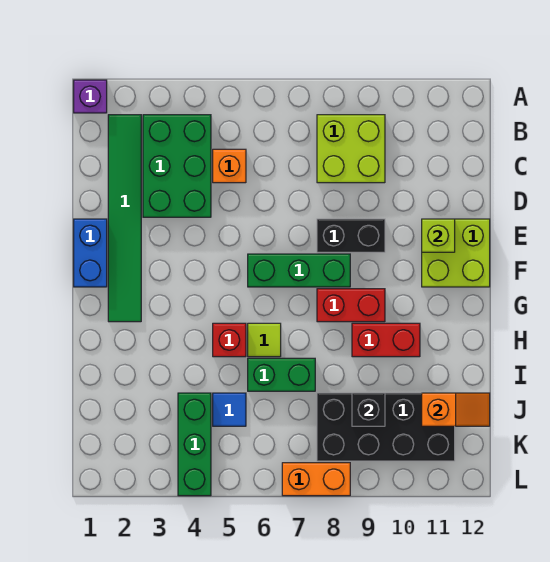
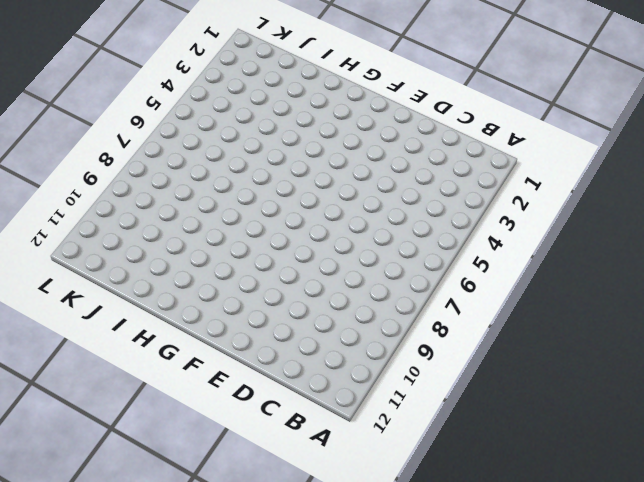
none -> purple 1x1 brick [74,80,107,113]
none -> green 1x6 tile [108,115,141,322]
none -> green 2x3 brick [143,115,211,217]

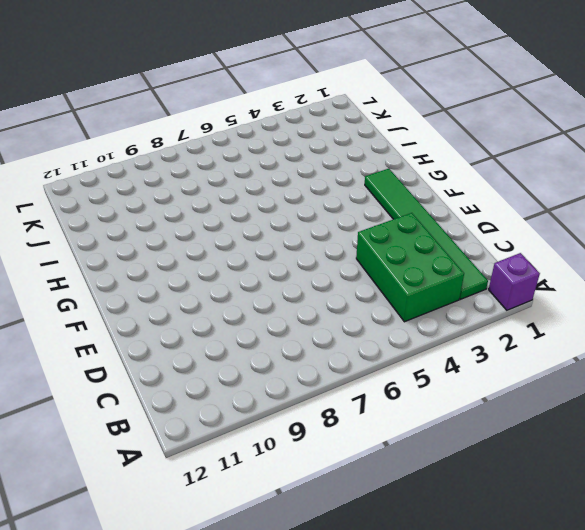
none -> lime 2x2 brick [317,115,385,183]
none -> orange 1x1 brick [213,149,246,183]
none -> blue 1x2 brick [74,219,107,287]

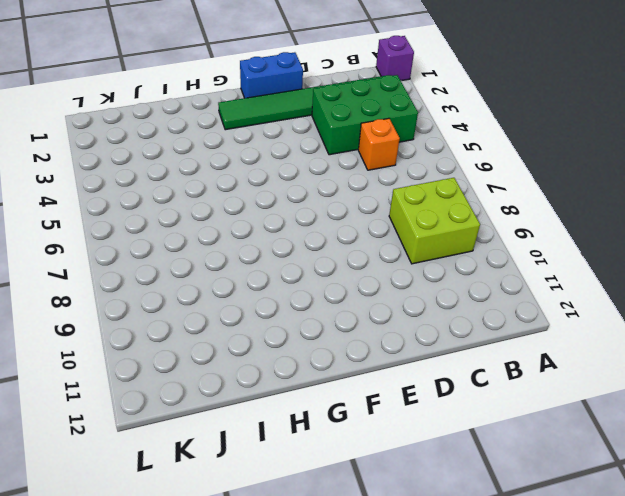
none -> black 1x2 brick [317,219,385,252]
none -> lime 2x2 brick [422,219,490,287]
none -> green 1x3 brick [248,254,350,287]

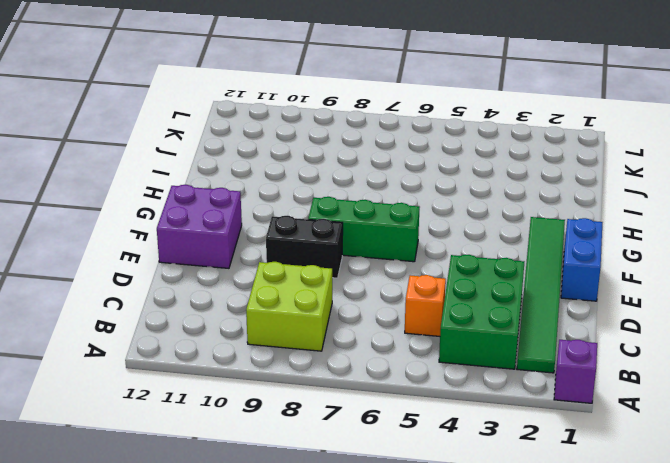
purple 2x2 brick [157,185,242,268] -> lime 2x2 brick [422,219,490,287]
none -> red 1x2 brick [317,289,385,322]
none -> red 1x1 brick [213,323,246,357]
none -> lime 1x1 tile [248,323,281,357]

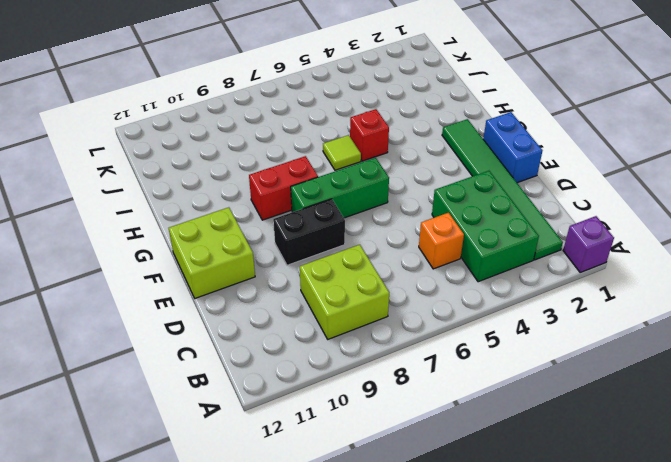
none -> red 1x2 brick [352,323,420,357]
none -> green 1x2 brick [248,358,315,391]
none -> green 1x3 brick [178,393,211,496]

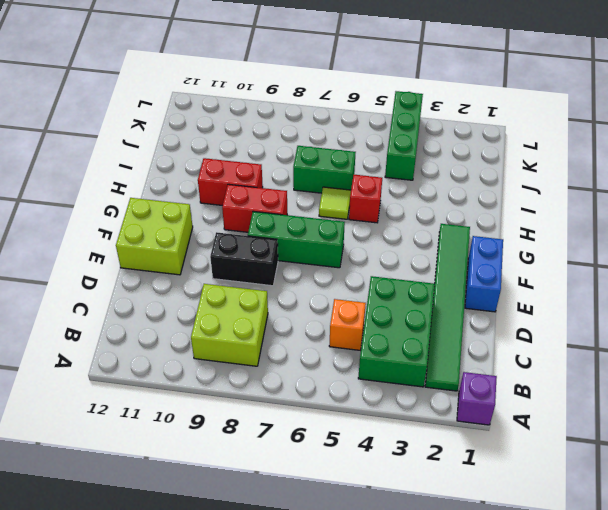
none -> blue 1x1 tile [213,393,246,426]
none -> black 2x4 brick [317,393,455,461]
none -> orange 1x2 brick [282,463,350,496]

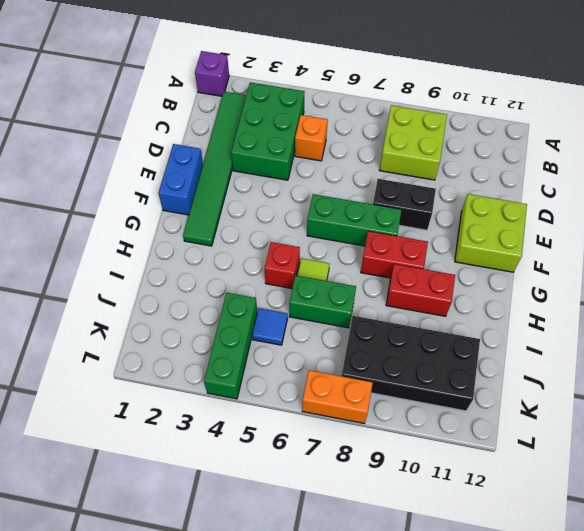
none -> lime 1x1 brick [422,219,455,252]
none -> black 1x1 brick [352,393,385,426]
none -> orange 1x2 slope [422,393,490,426]

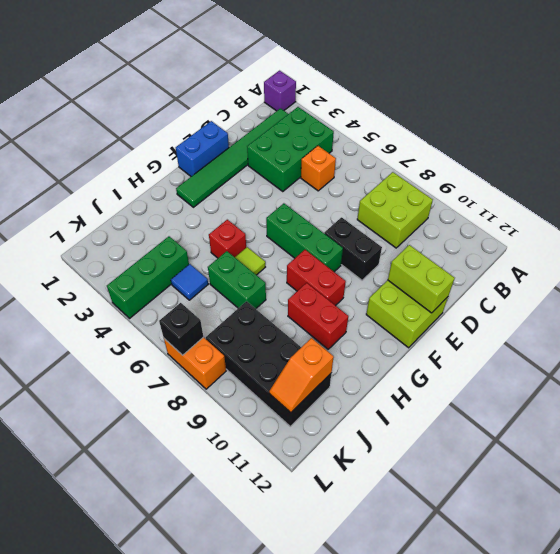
lime 1x2 brick [388,245,455,313] -> lime 1x1 brick [422,219,455,252]
orange 1x2 slope [269,338,334,413] -> orange 1x2 slope turned to [422,393,490,426]
black 1x1 brick [159,303,203,355] -> black 1x1 brick moved to [352,393,385,426]

